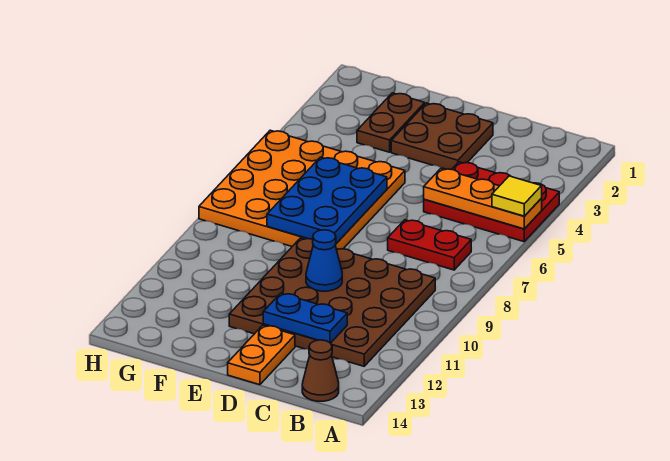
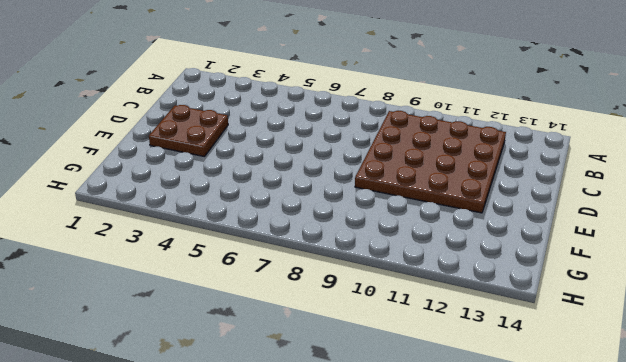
none -> red 2x3 plate [424,162,559,242]
none -> red 1x2 plate [388,220,471,270]
none -> brown 1x1 cone [302,340,339,401]

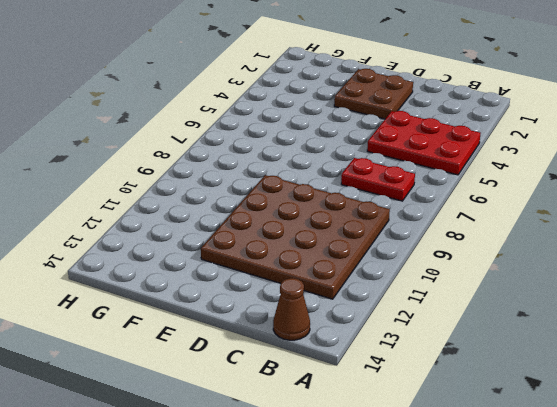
none -> orange 1x2 plate [228,325,295,385]
none -> orange 4x4 plate [199,130,405,249]
none -> brown 1x2 plate [357,93,425,152]

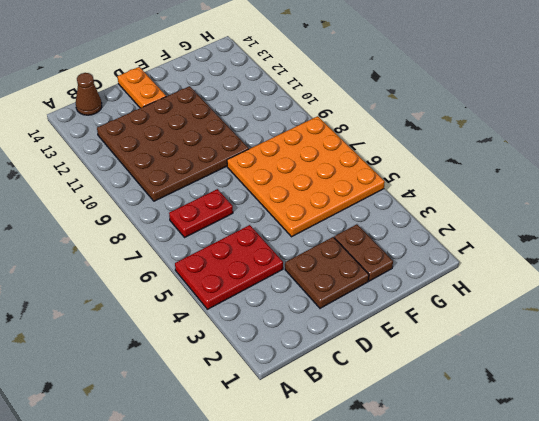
none -> orange 1x3 plate [424,169,542,229]
none -> blue 1x2 plate [263,293,347,343]
none -> blue 1x1 cone [306,230,342,291]

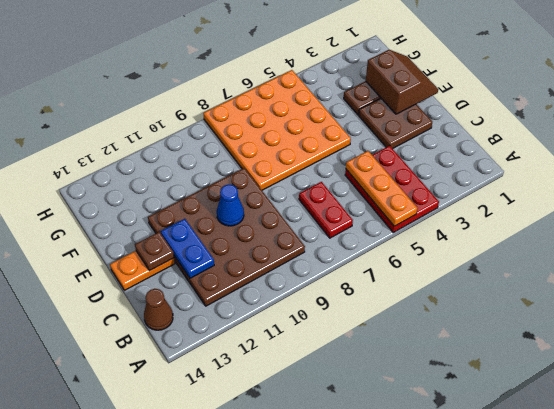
brown 1x1 plate [135,232,174,270] -> none
brown 2x2 slope [366,50,438,114] -> none
none -> blue 2x3 plate [267,157,387,243]
none -> yellow 1x1 tile [492,176,542,216]

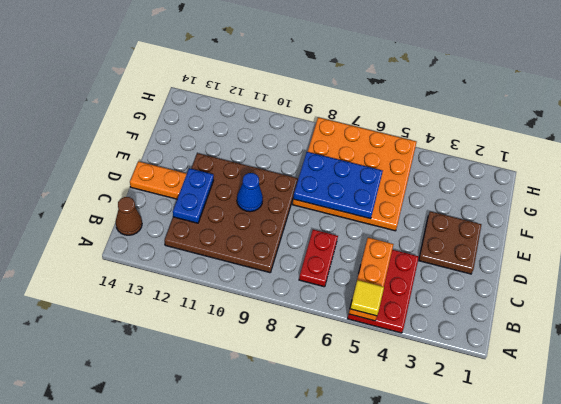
none -> brown 1x2 plate [357,93,425,152]

